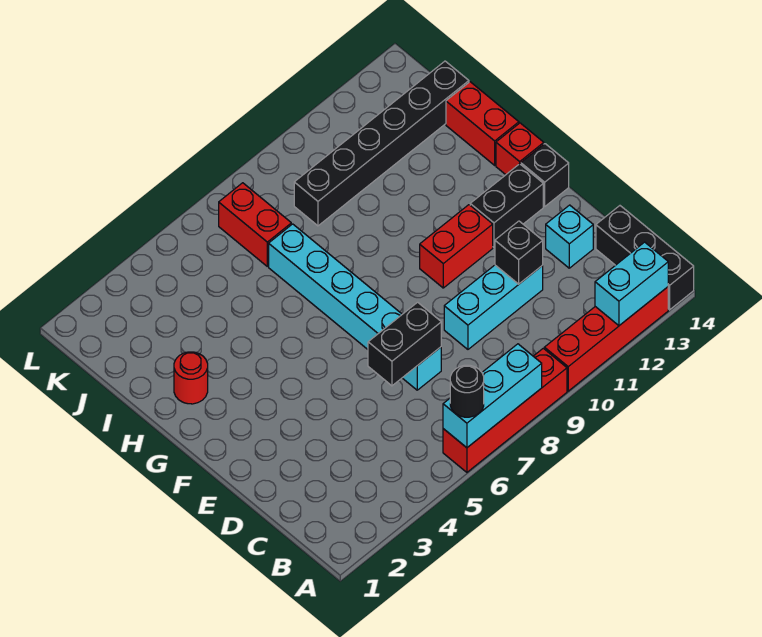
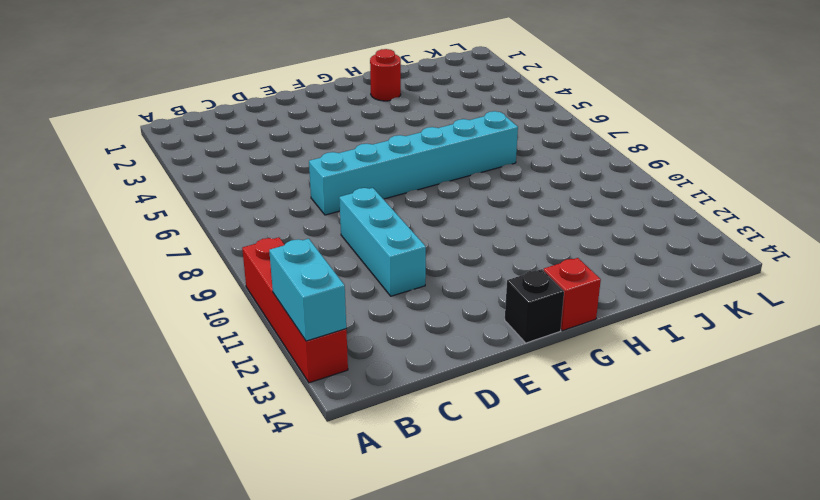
none -> red 1x4 brick [443,348,567,472]
none -> black 1x3 brick [596,206,694,310]
none -> cyan 1x1 brick [546,205,593,268]

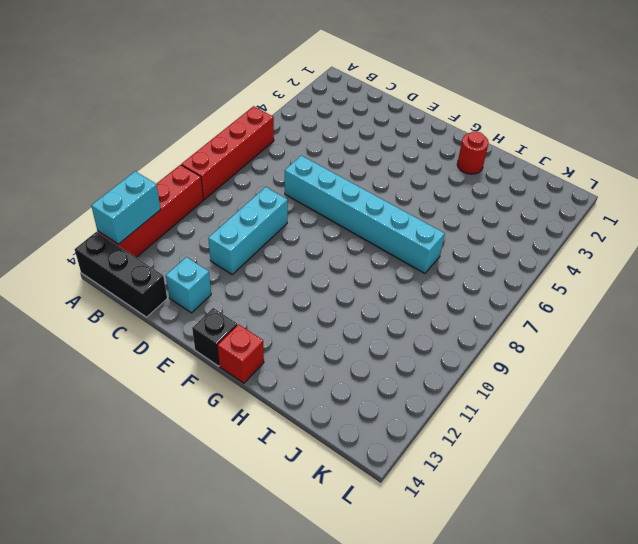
none -> red 1x2 brick [420,205,493,288]
none -> black 1x2 brick [470,164,543,247]
none -> red 1x2 brick [446,82,519,165]

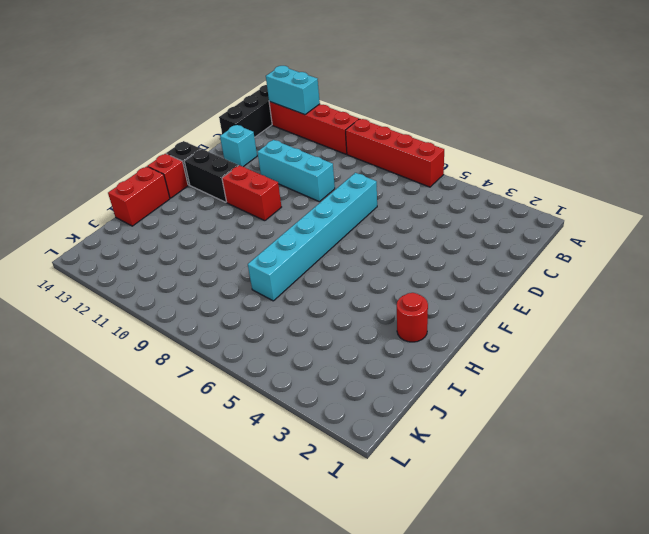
none -> red 1x2 brick [219,183,291,266]
none -> black 1x6 brick [294,61,469,226]
none -> cyan 1x3 brick [443,344,542,448]

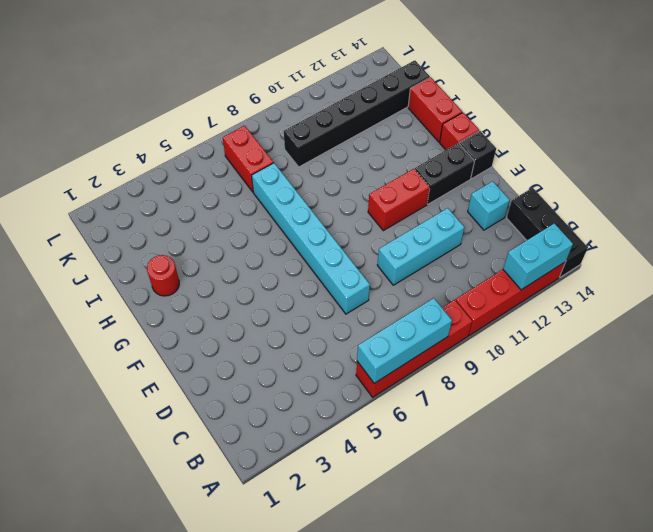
none -> black 1x2 brick [368,302,441,386]
none -> black 1x1 brick [495,221,543,284]
none -> black 1x1 round brick [450,365,484,417]

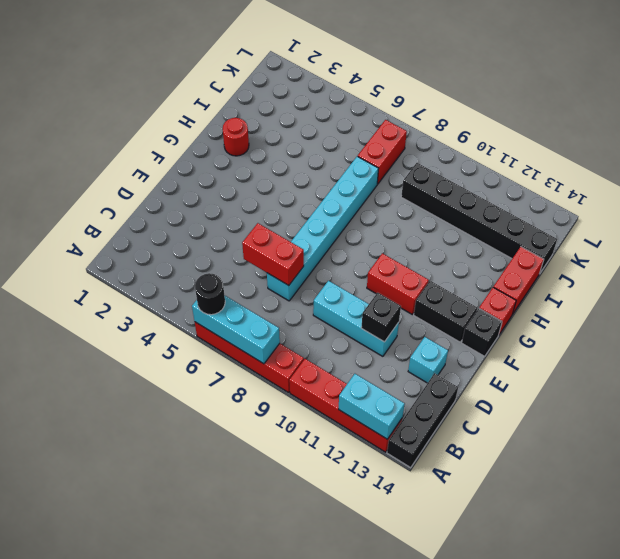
red 1x2 brick [242,223,304,286] -> black 1x2 brick [368,302,441,386]

